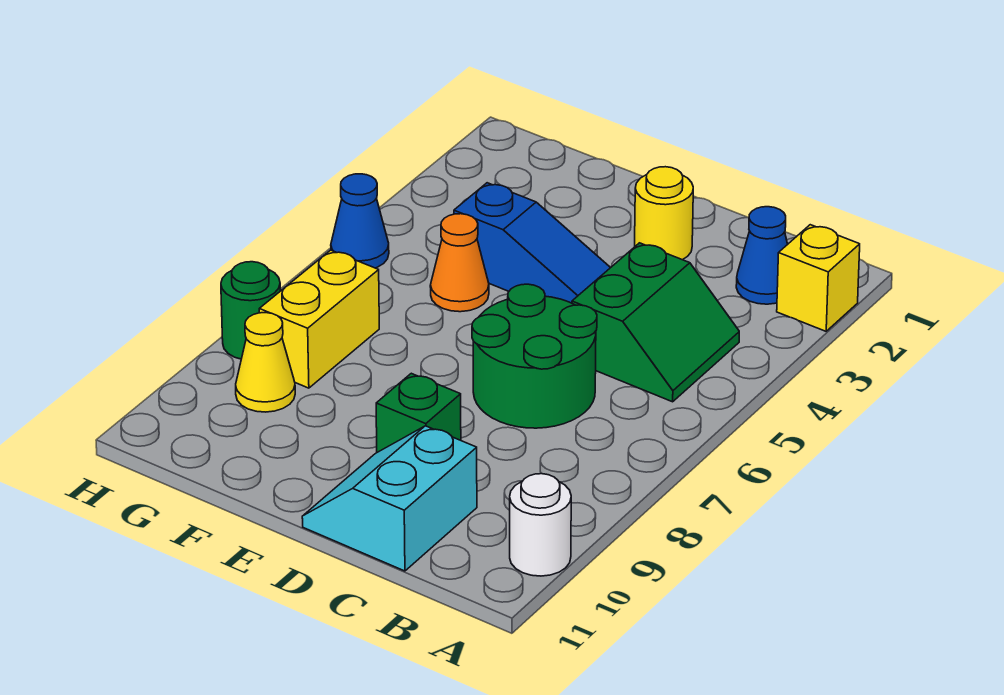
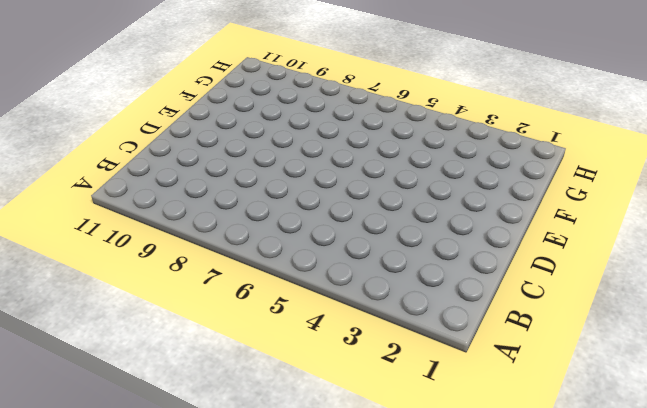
none -> yellow 1x1 brick [777,225,860,331]
none -> white 1x1 round brick [510,474,571,576]
none -> blue 1x1 cone [736,207,788,304]

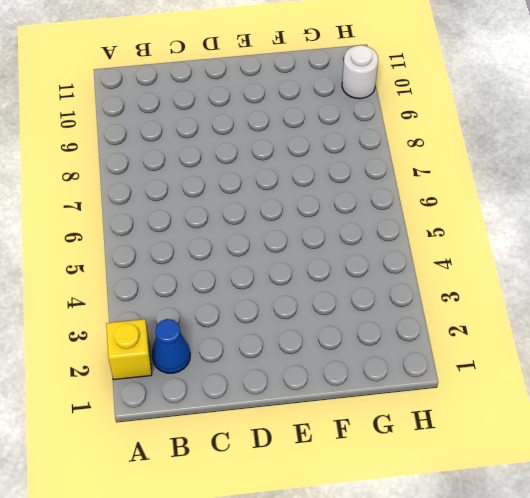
white 1x1 round brick [342,45,378,99] -> white 1x1 round brick moved to [510,474,571,576]
none -> green 2x2 slope [572,243,739,402]
none -> green 2x2 round brick [472,284,597,428]
none -> cyan 2x2 slope [302,426,477,571]

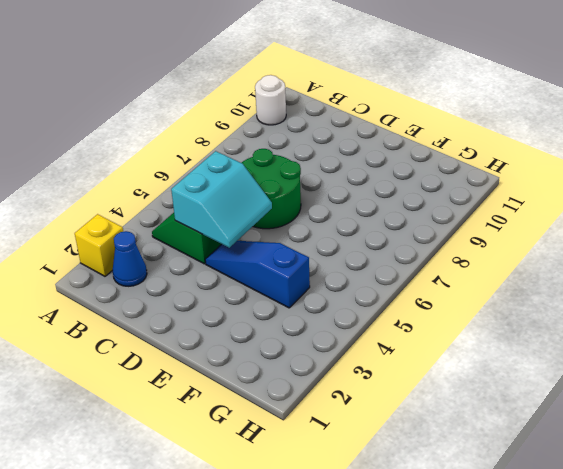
cyan 2x2 slope [171,151,272,248] -> cyan 2x2 slope moved to [302,426,477,571]
none -> yellow 1x1 round brick [635,167,693,260]
none -> green 1x1 brick [376,373,461,452]
none -> orange 1x1 cone [430,214,489,312]

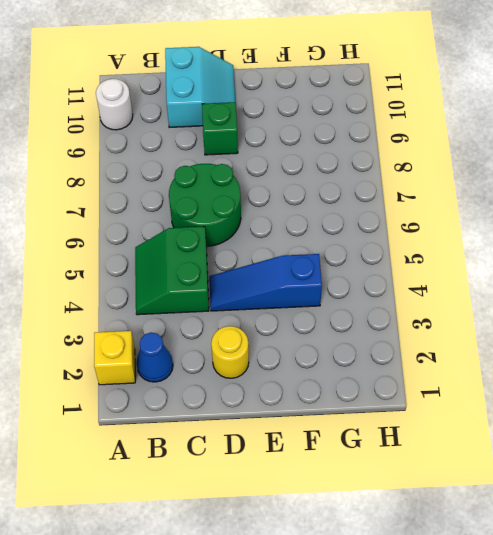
none -> orange 1x1 cone [430,214,489,312]
none -> yellow 1x2 brick [259,250,379,388]
none -> yellow 1x1 cone [236,313,295,412]

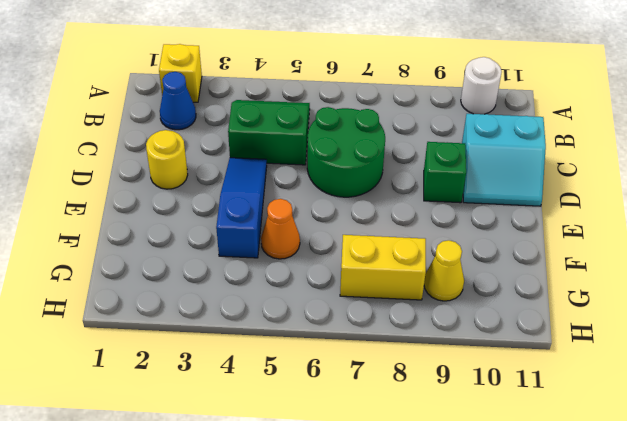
none -> blue 1x1 cone [331,174,389,268]
none -> green 1x1 round brick [221,262,280,359]

